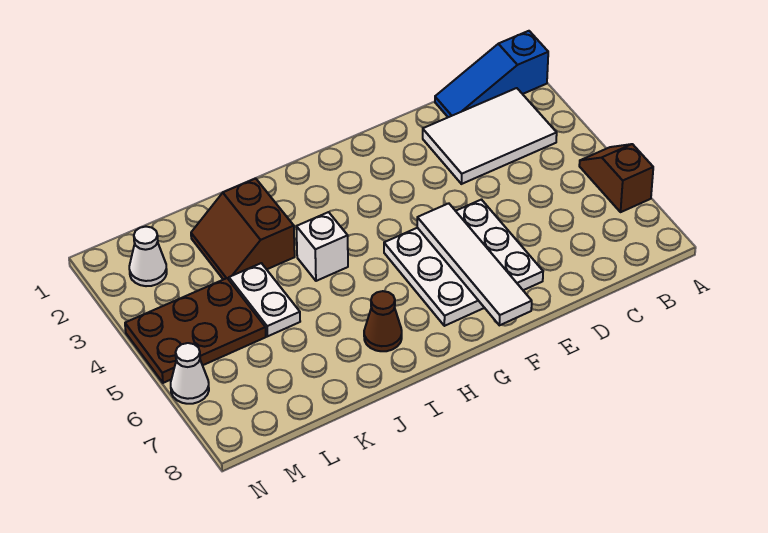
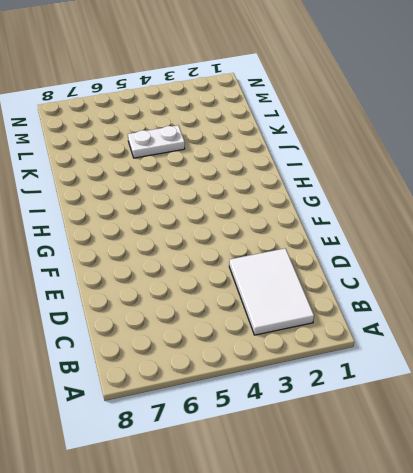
none -> blue 1x3 slope [435,31,548,117]
none -> brown 1x2 slope [579,144,653,212]
none -> white 3x3 plate [384,200,543,326]

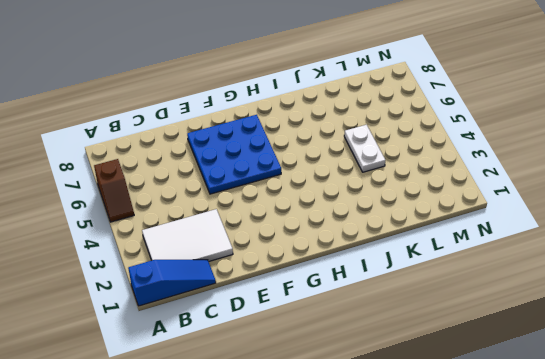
blue 3x3 plate [187,115,281,194] -> white 3x3 plate [384,200,543,326]
none -> white 1x1 brick [296,212,348,281]
none -> brown 1x1 cone [364,291,402,351]
none -> brown 2x2 slope [191,178,295,280]

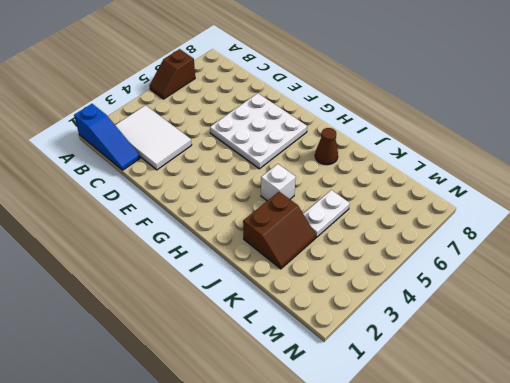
none -> brown 2x3 plate [125,278,266,383]
none -> white 1x1 cone [129,227,167,286]
none -> white 1x1 cone [171,343,209,404]

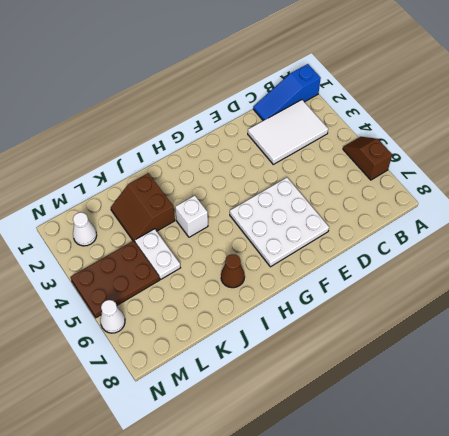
none -> white 1x4 tile [417,203,532,325]

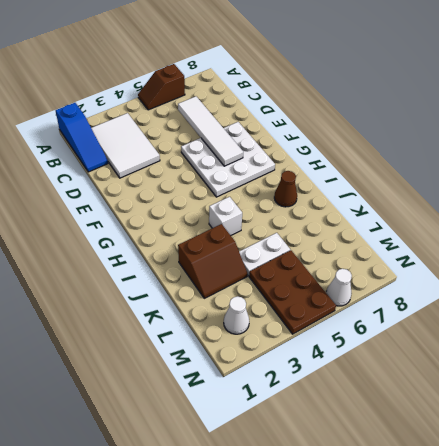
white 1x4 tile [178,96,243,166] -> white 1x4 tile turned to [417,203,532,325]

